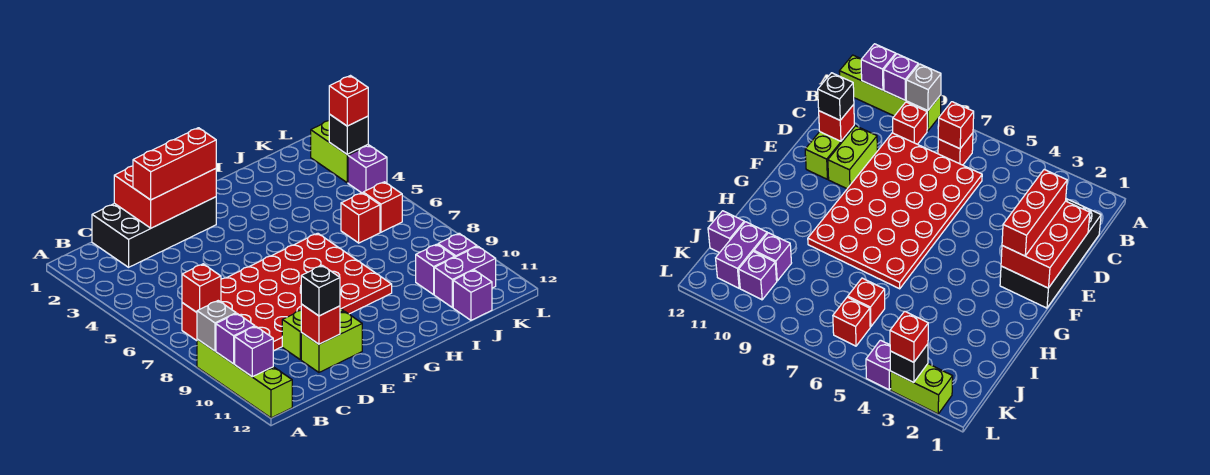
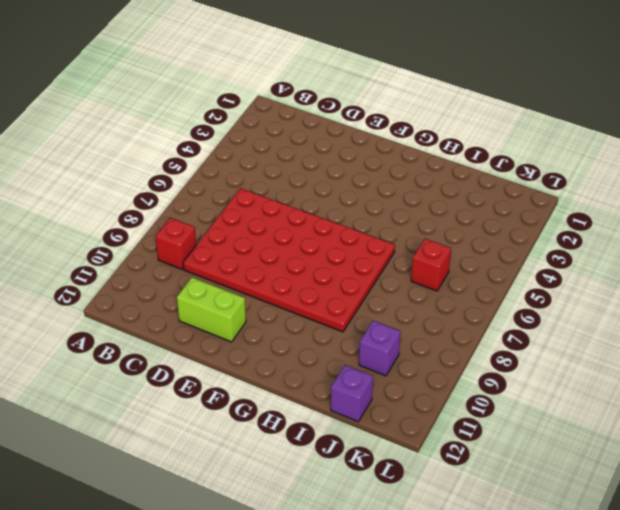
none -> lime 1x4 brick [197,339,292,418]
none -> red 1x1 brick [182,303,197,341]
none -> black 2x4 brick [92,197,216,267]

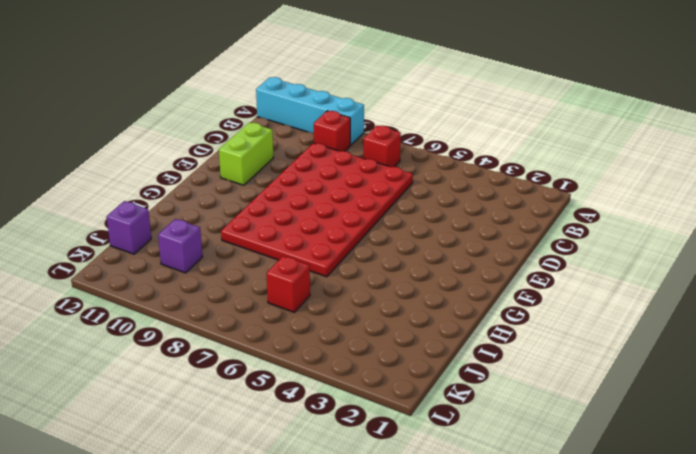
cyan 1x4 brick [256,77,364,145] -> lime 1x4 brick [197,339,292,418]
none -> black 2x4 brick [92,197,216,267]
none -> lime 1x2 brick [282,308,344,360]
none -> purple 1x2 brick [434,246,496,307]

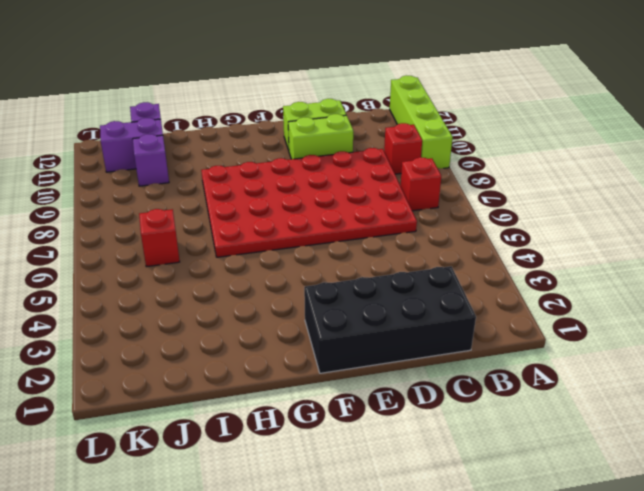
none -> red 1x1 brick [363,182,402,232]
none -> purple 1x1 brick [438,233,477,257]
none -> lime 1x2 brick [311,121,368,183]

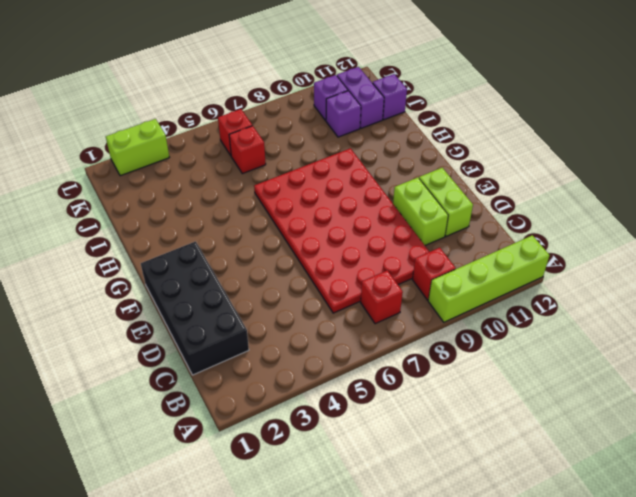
none -> purple 1x1 brick [348,145,387,193]
none -> grey 1x1 brick [197,301,236,351]
none -> purple 1x1 brick [216,314,255,364]

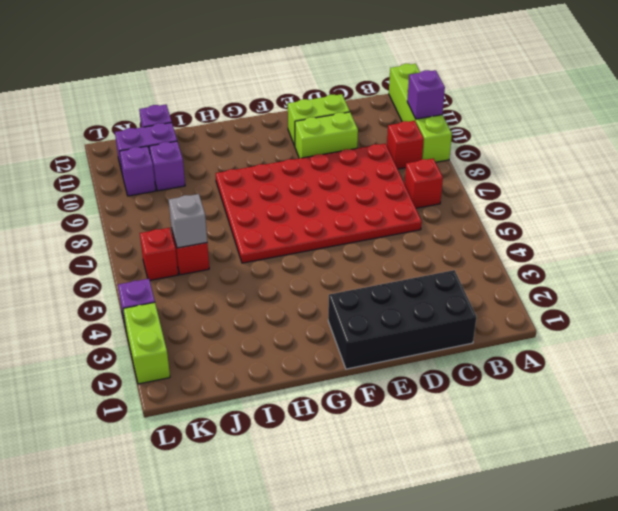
grey 1x1 brick [168,194,207,248] -> grey 1x1 brick moved to [197,301,236,351]
none -> purple 1x1 brick [235,326,273,377]
none -> red 1x1 brick [182,264,221,312]
none -> red 2x3 brick [114,166,216,228]

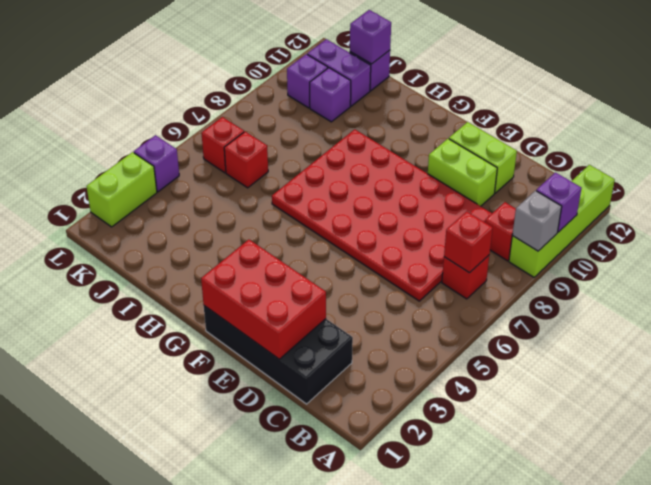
purple 1x1 brick [350,10,391,64] -> purple 1x1 brick moved to [235,326,273,377]
none -> red 1x1 brick [301,304,340,344]
none -> black 1x1 brick [329,114,368,154]
none -> red 1x3 brick [133,128,216,200]

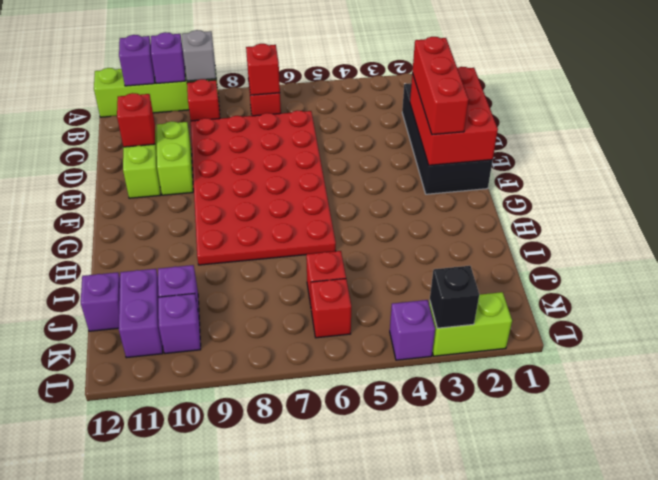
none -> black 1x1 brick [301,265,340,316]
none -> red 1x1 brick [329,76,368,126]

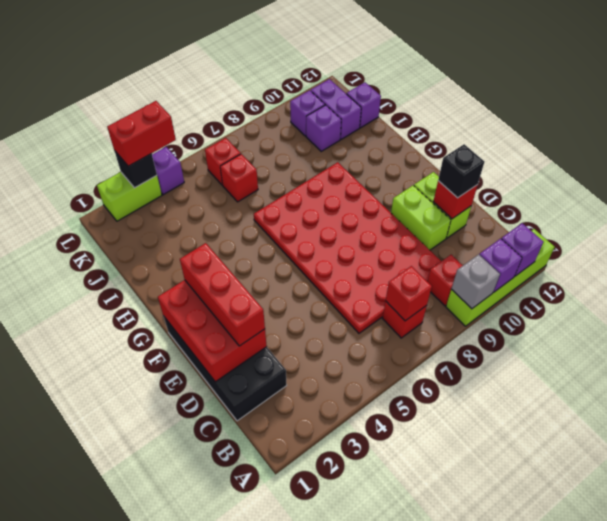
red 1x2 brick [107,101,176,166] -> red 1x1 brick [329,76,368,126]

